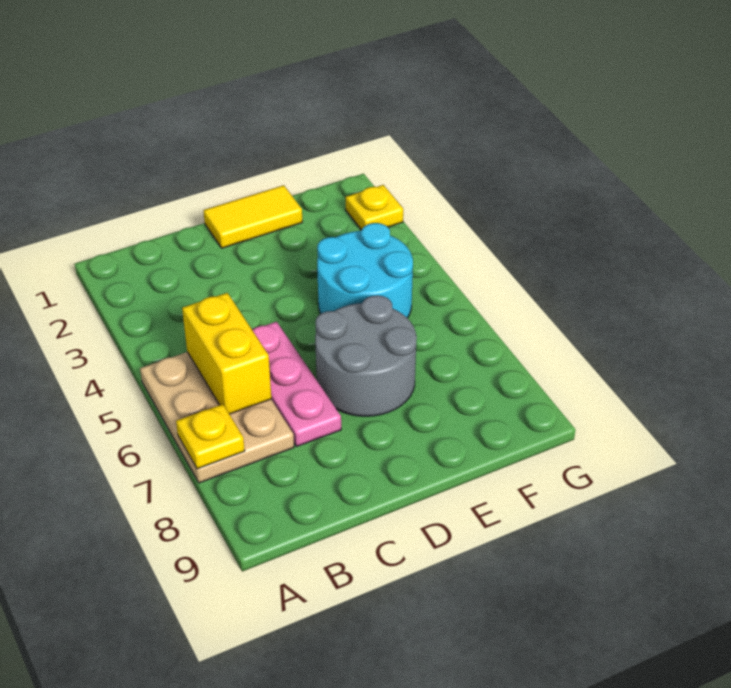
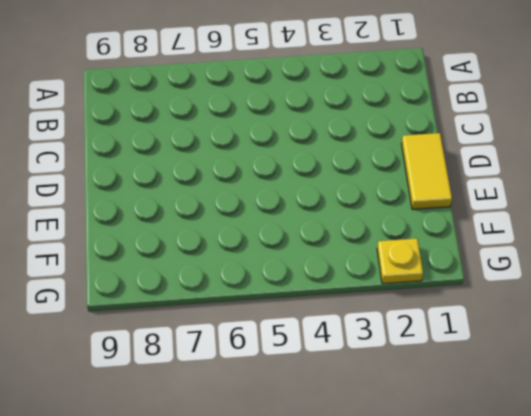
none -> tan 2x3 plate [140,352,294,483]
none -> pink 1x3 plate [252,322,341,447]

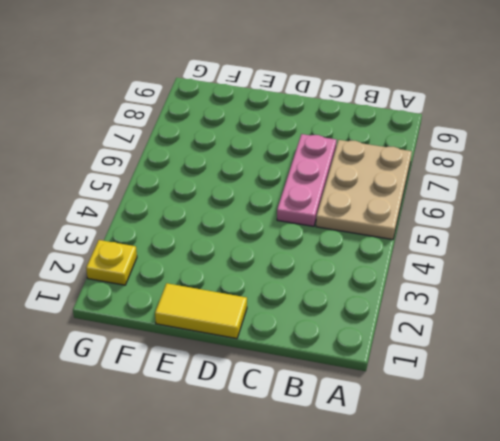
none -> grey 2x2 round brick [315,295,417,416]
none -> cyan 2x2 round brick [317,223,413,318]

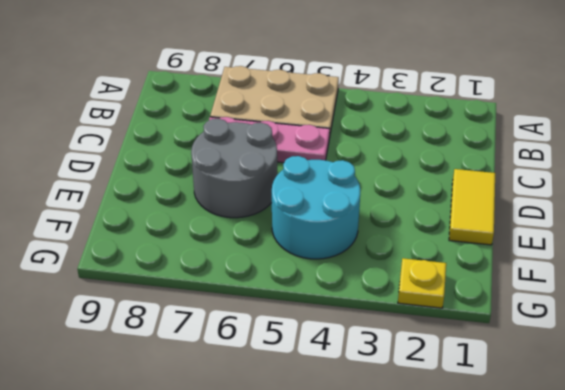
none -> yellow 1x1 plate [176,404,245,469]
none -> yellow 1x2 brick [182,293,271,414]

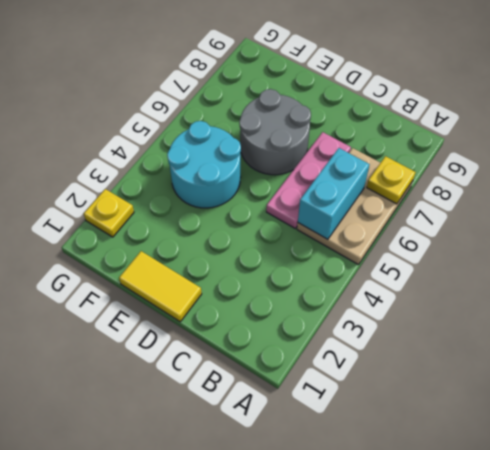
cyan 1x2 brick [298,148,370,239] -> yellow 1x2 brick [182,293,271,414]

